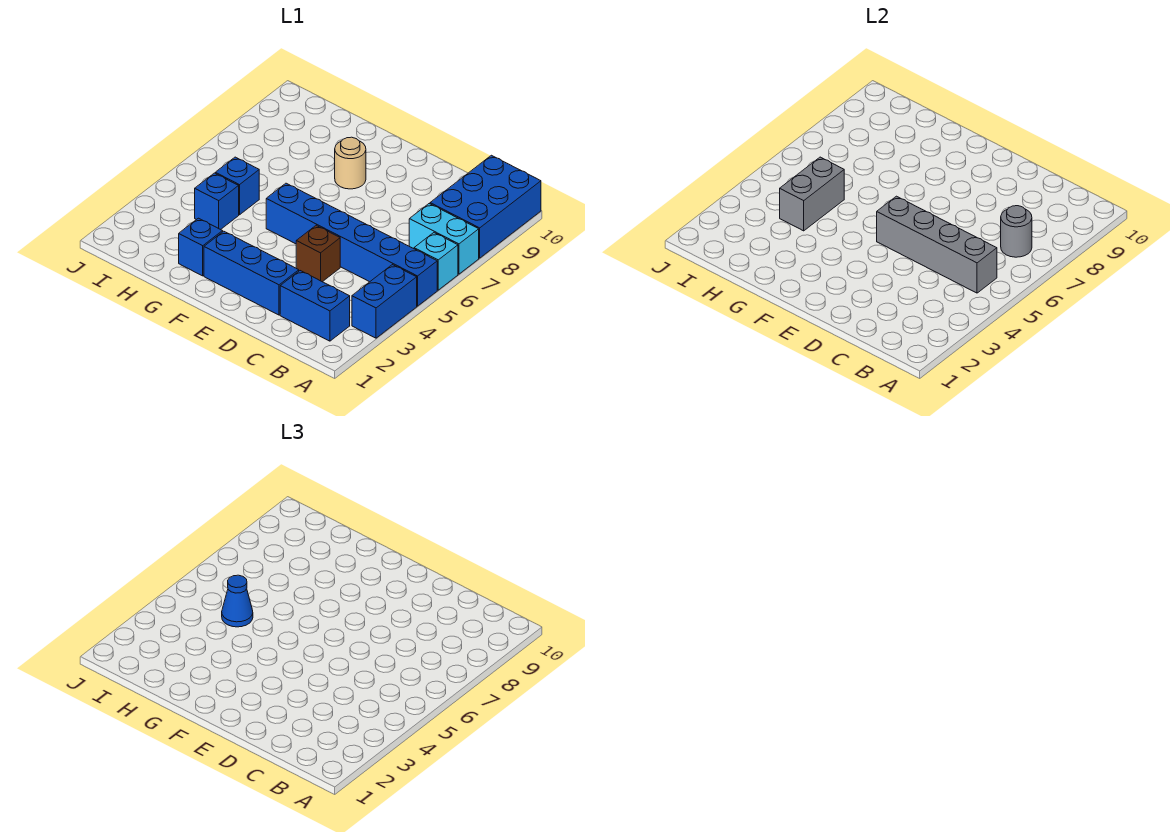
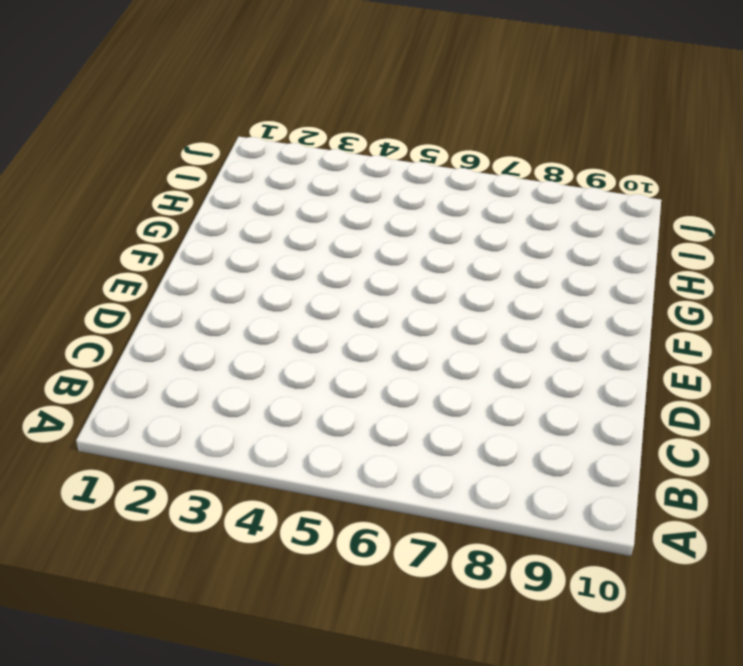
none -> blue 1x2 brick [352,265,417,338]
none -> blue 1x6 brick [266,183,437,306]
none -> cyan 1x1 brick [414,233,458,290]

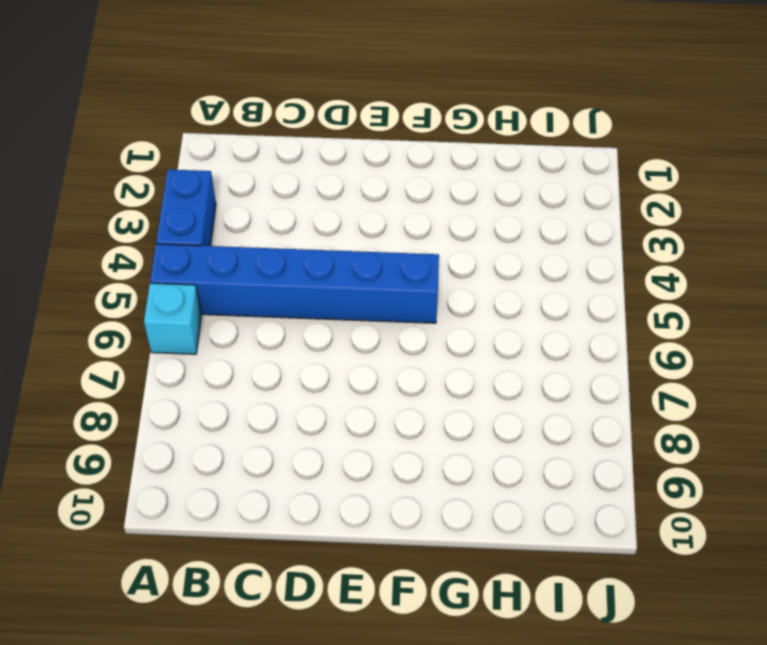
none -> cyan 1x2 brick [409,204,479,274]
none -> blue 2x3 brick [430,155,541,258]
none -> blue 1x2 brick [280,271,350,341]

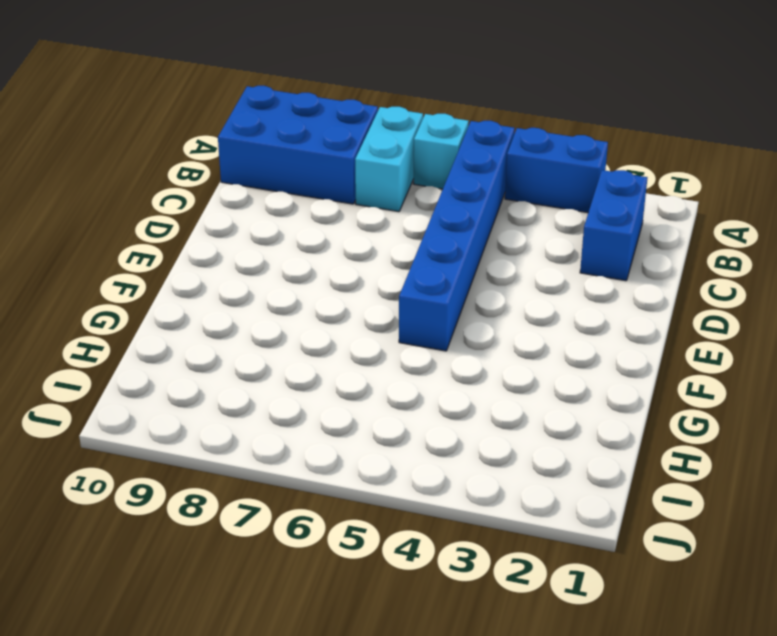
none -> blue 1x3 brick [204,231,299,315]
none -> brown 1x1 brick [296,225,340,282]
none -> tan 1x1 round brick [335,137,366,189]

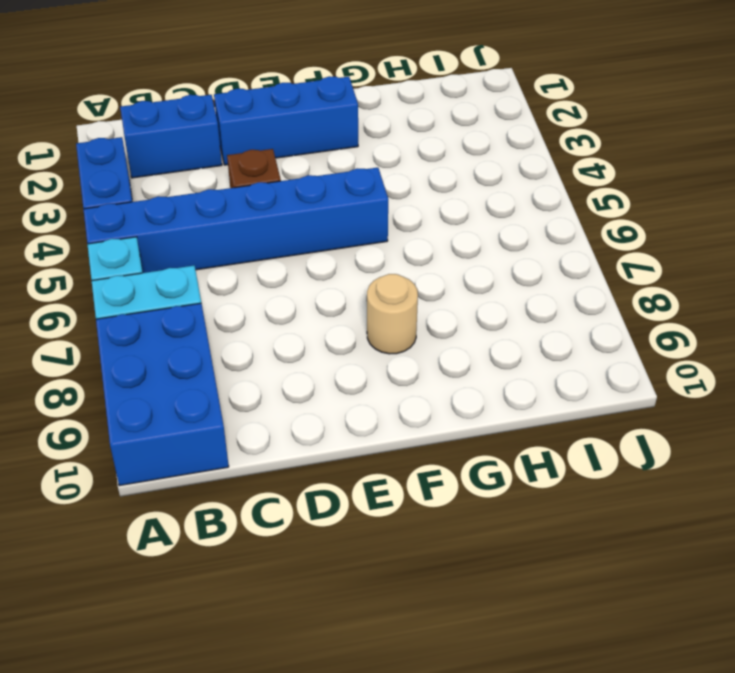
none -> blue 1x1 brick [179,218,223,276]
none -> blue 1x1 brick [195,173,239,230]
none -> blue 1x1 brick [215,157,259,215]

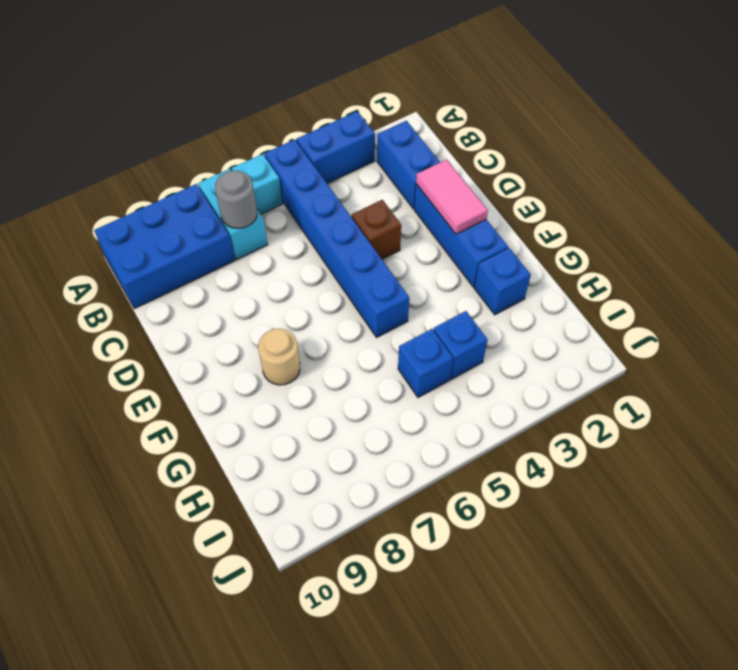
pink 1x2 tile [416,160,488,234] -> none
none -> grey 1x4 brick [877,196,997,293]
none -> grey 1x2 brick [780,157,844,231]
none -> blue 1x1 cone [222,575,253,627]

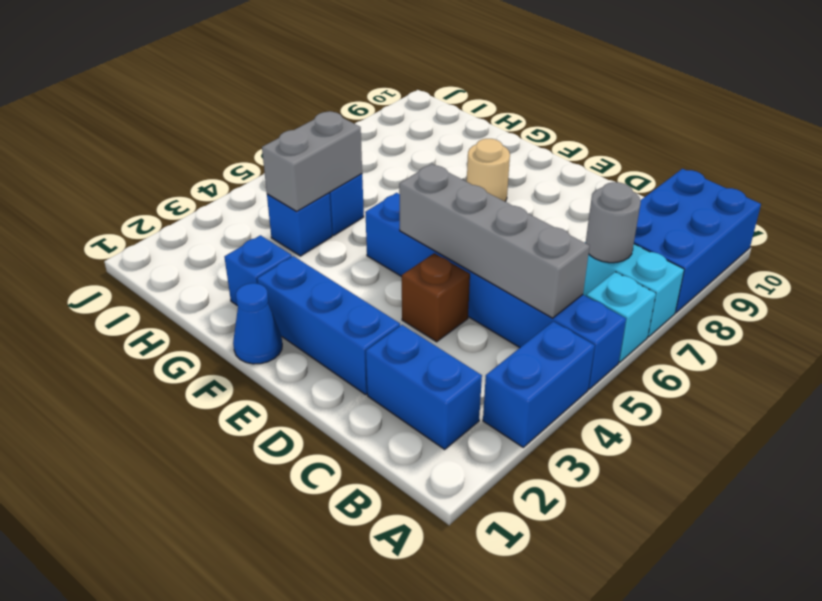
blue 1x1 cone [233,283,282,364] -> blue 1x1 cone moved to [222,575,253,627]

